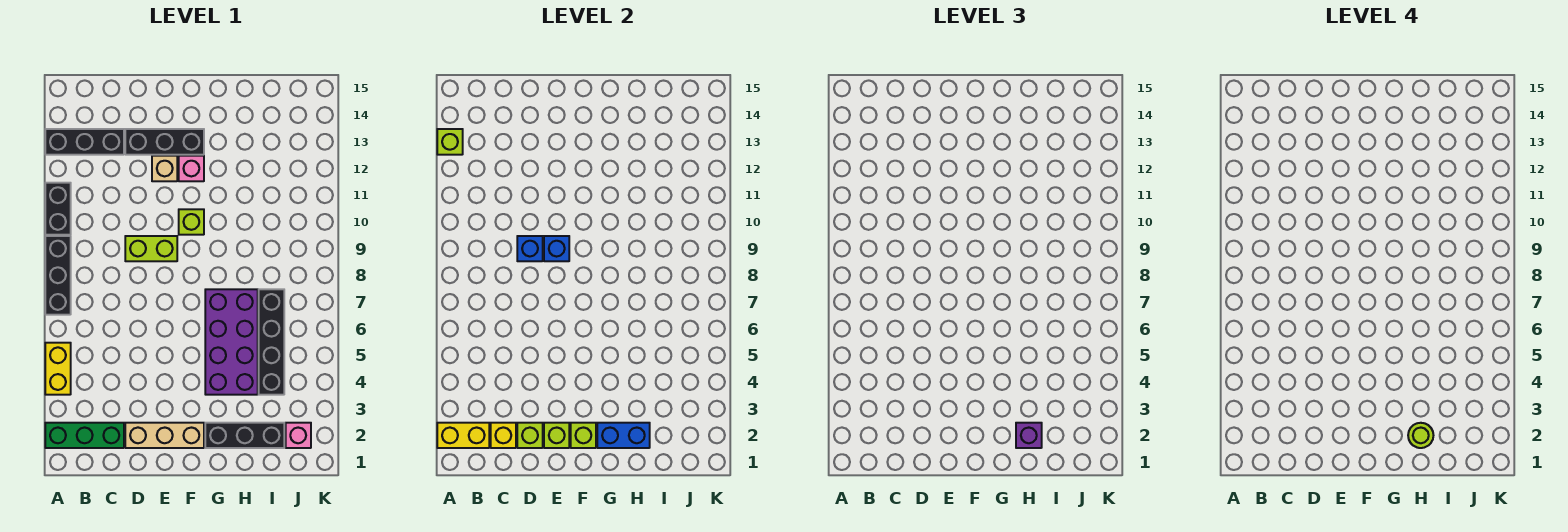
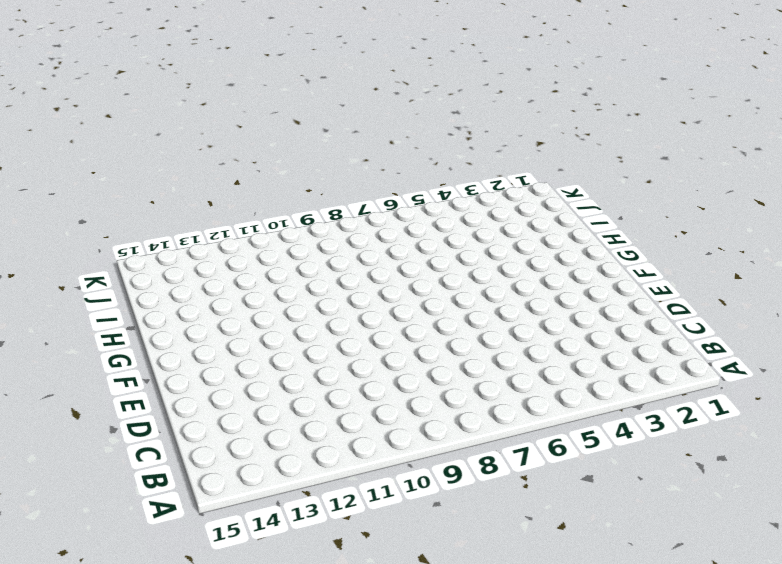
none -> green 1x3 brick [45,423,124,448]
none -> yellow 1x2 brick [45,343,71,395]
none -> black 1x3 brick [45,236,71,315]

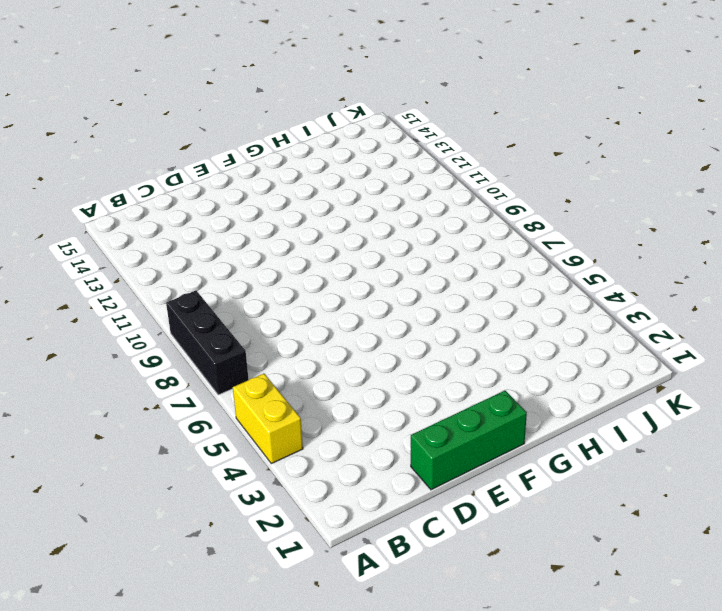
green 1x3 brick [411,391,527,490] -> green 1x3 brick moved to [45,423,124,448]
none -> black 1x2 brick [45,183,71,235]
none -> black 1x3 brick [45,129,124,155]
none -> tan 1x3 brick [125,423,204,448]

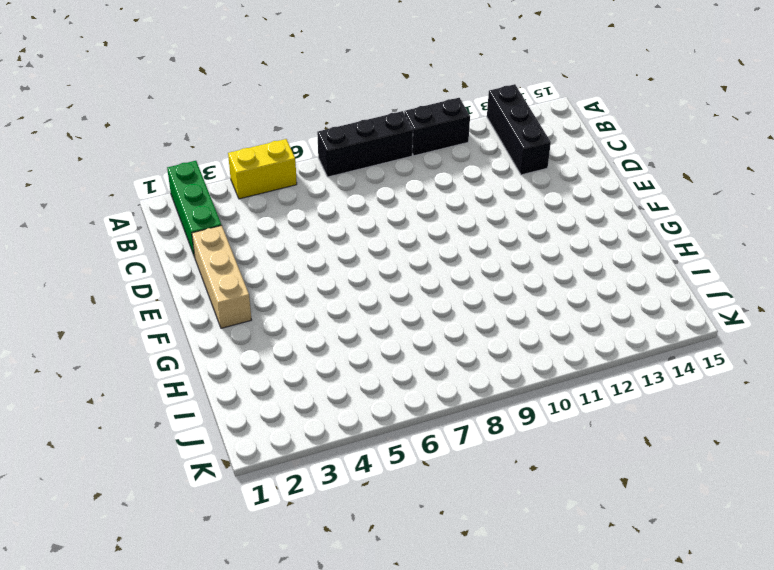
none -> lime 1x2 brick [125,236,177,261]
none -> black 1x3 brick [125,129,204,155]
none -> tan 1x1 brick [152,156,177,181]

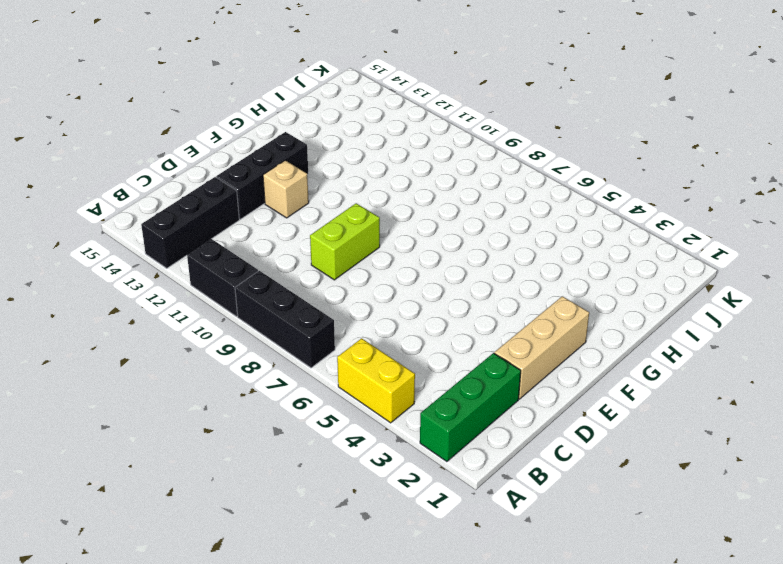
none -> lime 1x1 brick [179,209,204,235]
none -> pink 1x1 brick [179,156,204,181]
none -> black 1x3 brick [205,423,284,448]

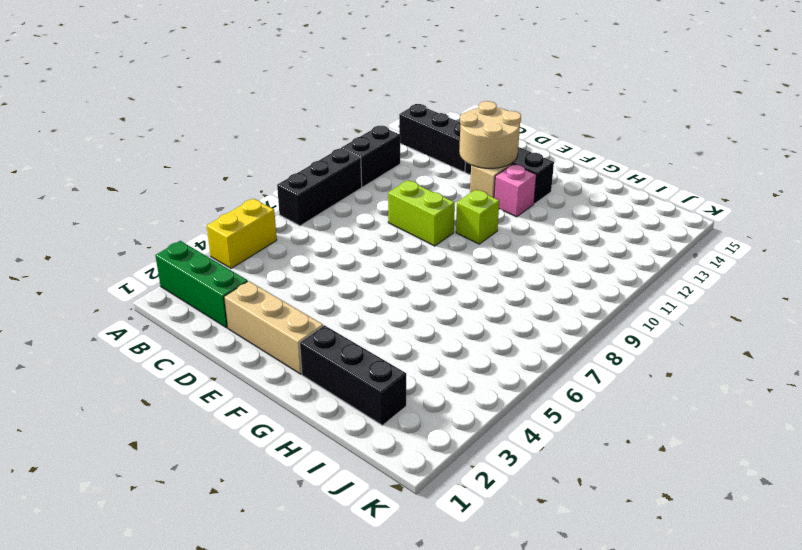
tan 2x2 round brick [459,101,521,168] -> none
none -> purple 2x4 brick [205,289,258,395]
none -> black 1x4 brick [259,289,284,395]
none -> pink 1x1 brick [286,423,311,448]

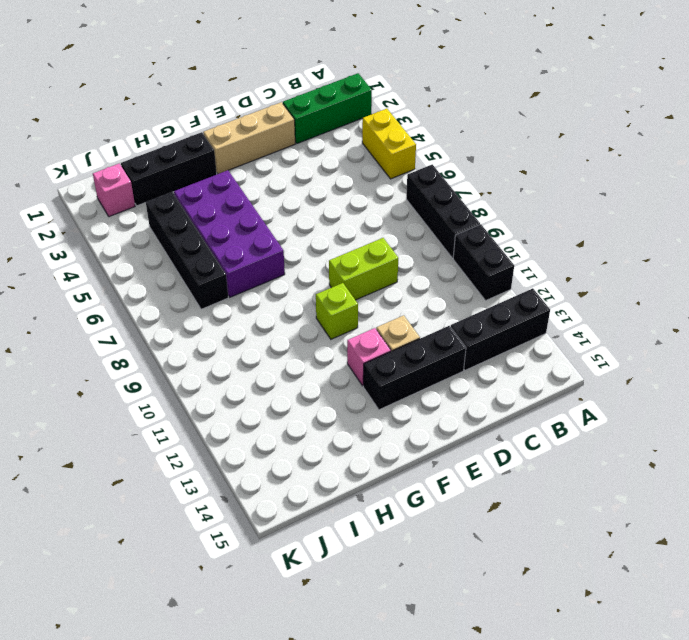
none -> yellow 1x2 brick [437,423,489,448]
none -> lime 1x1 brick [437,129,463,155]
none -> yellow 1x1 brick [491,423,516,448]

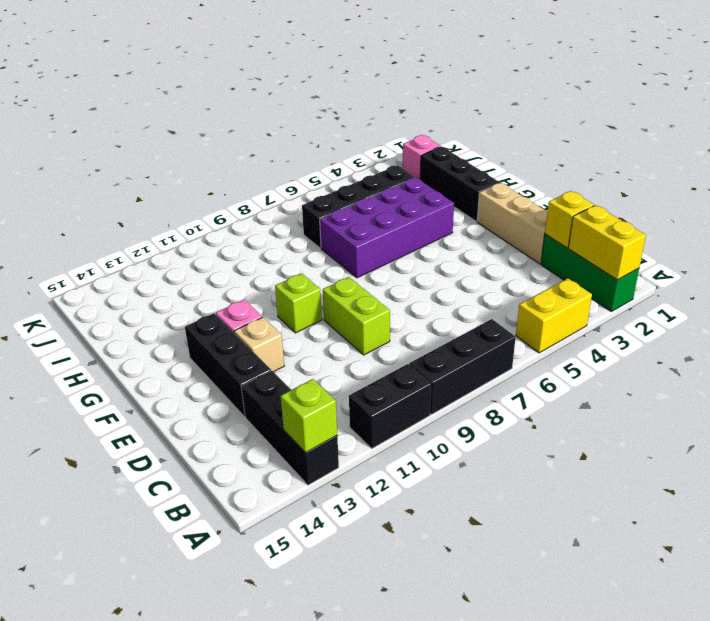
none -> lime 1x1 brick [517,423,543,448]
none -> blue 1x1 brick [517,236,543,261]
none -> lime 1x1 brick [544,423,569,448]

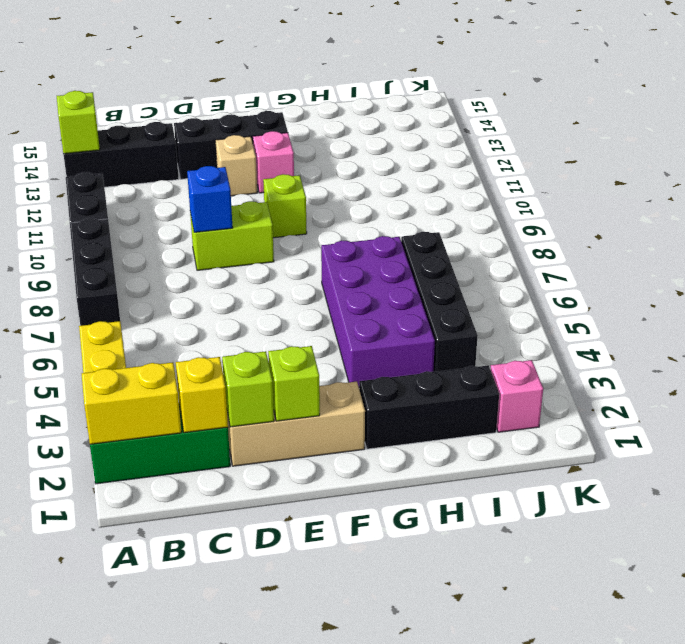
none -> blue 1x1 brick [544,236,569,261]
none -> lime 1x1 brick [571,423,596,448]
none -> blue 1x2 brick [597,423,650,448]

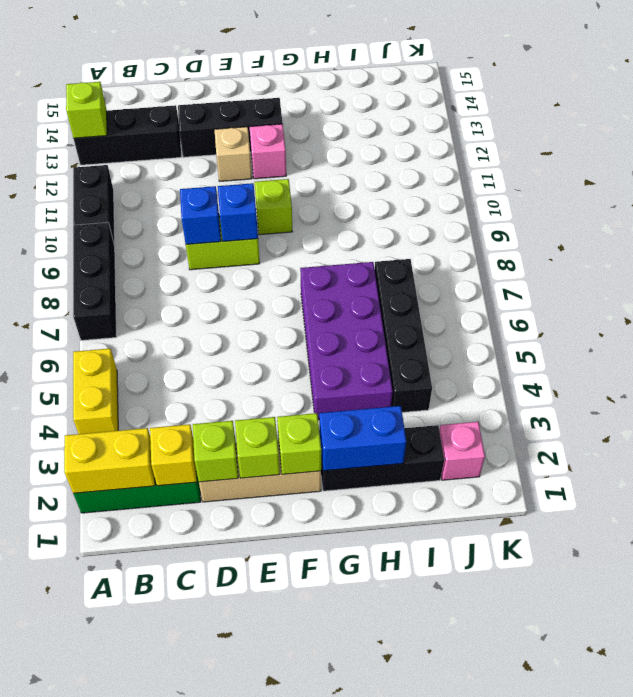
none -> purple 1x1 brick [1016,423,1042,448]
none -> lime 1x1 round brick [1408,423,1433,448]

